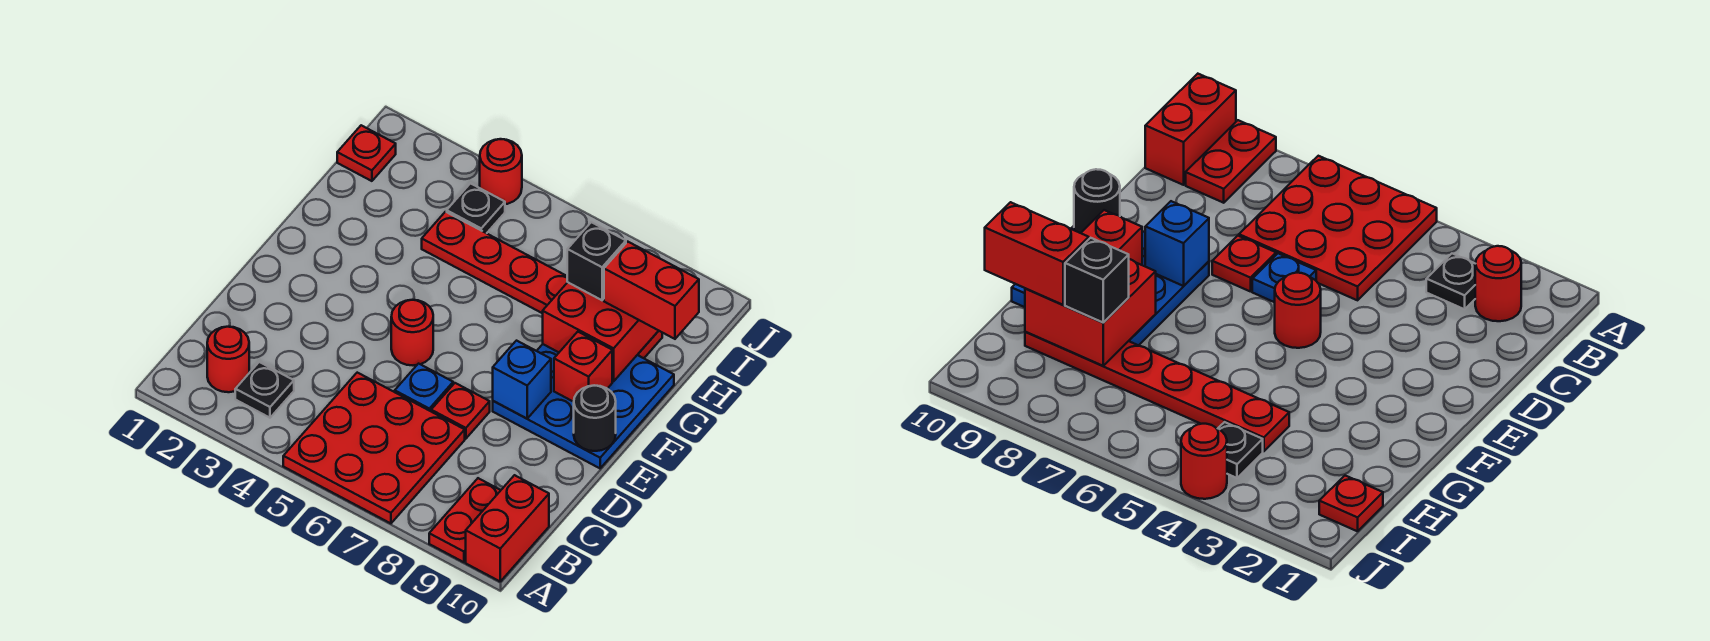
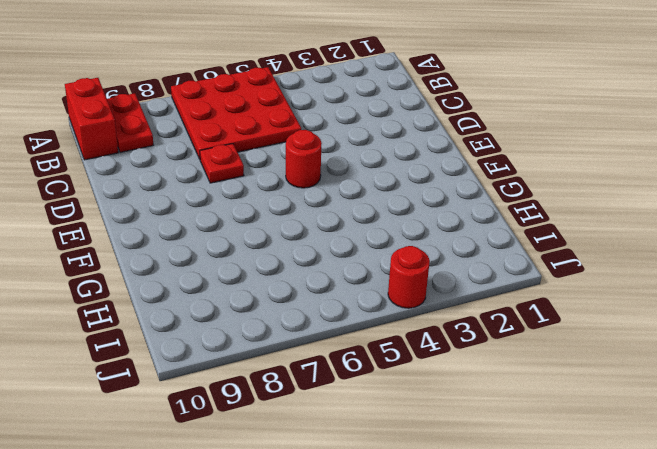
none -> red 1x1 round brick [207,327,249,392]
none -> black 1x1 plate [235,362,294,418]
none -> blue 1x1 plate [395,364,453,411]

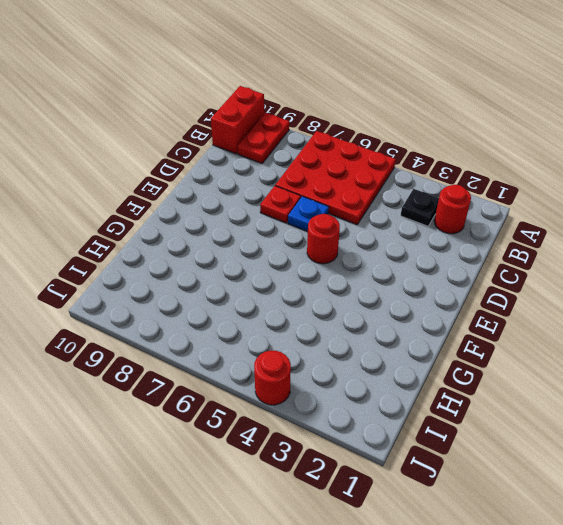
none -> blue 3x3 plate [493,344,674,468]
none -> red 1x6 plate [422,212,662,358]
none -> red 1x1 plate [337,125,396,181]

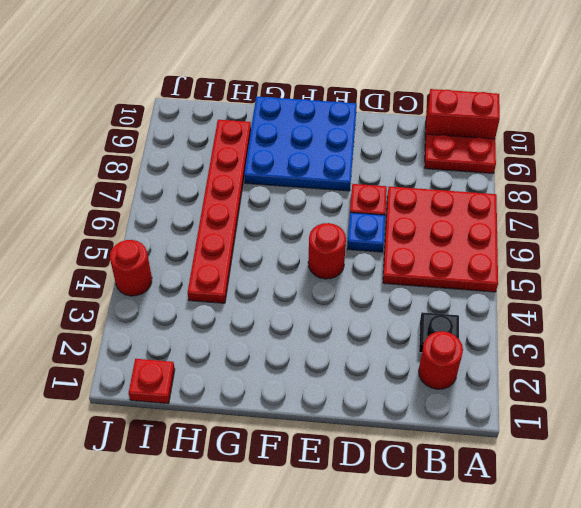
none -> black 1x1 plate [447,183,505,233]
none -> blue 1x1 brick [493,341,551,419]
none -> black 1x1 round brick [574,386,616,451]

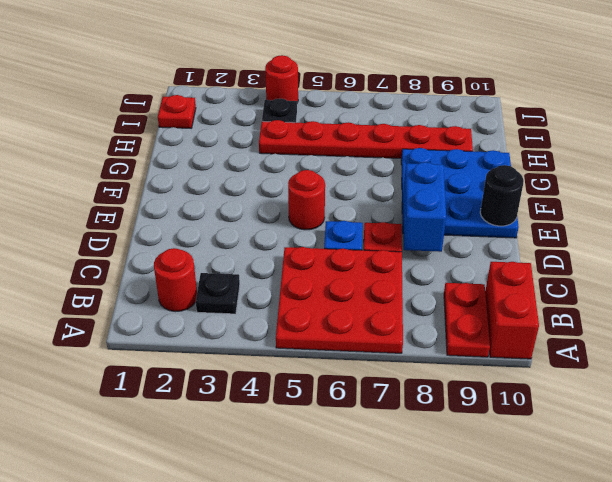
blue 1x2 brick [403,162,446,252] -> blue 1x1 brick [493,341,551,419]
none -> red 1x1 brick [554,332,612,402]
none -> red 2x2 brick [543,282,659,381]
none -> black 1x1 brick [567,222,626,300]

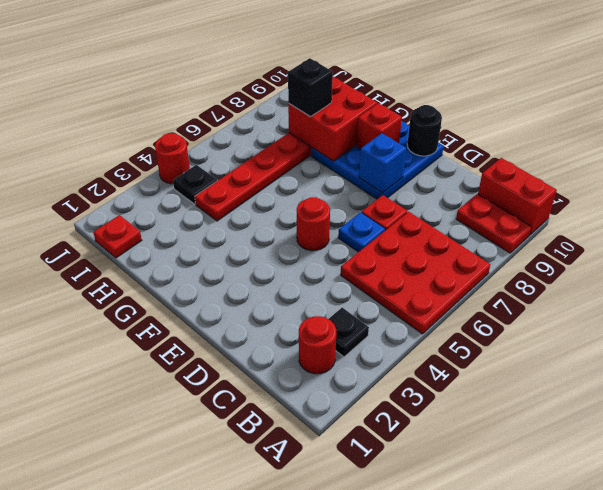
none -> red 1x2 brick [604,242,699,339]

